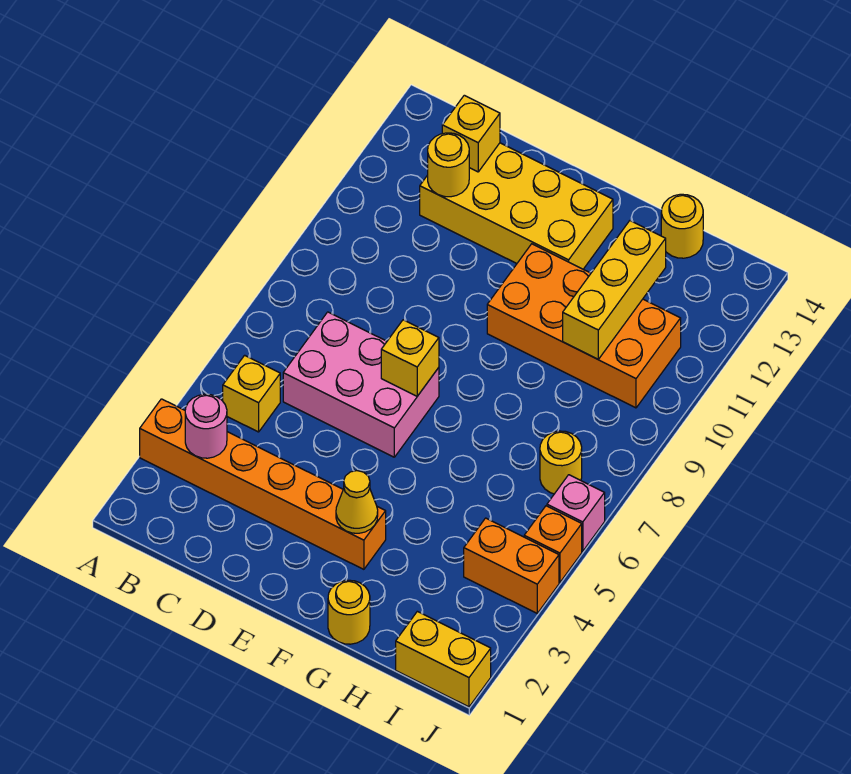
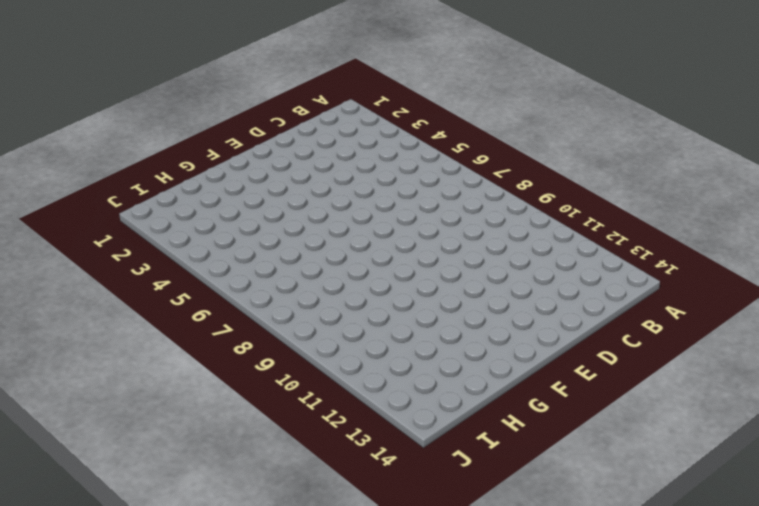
none -> orange 1x6 brick [140,399,386,569]
none -> yellow 1x1 brick [223,355,280,432]
none -> pink 2x3 brick [283,312,439,457]

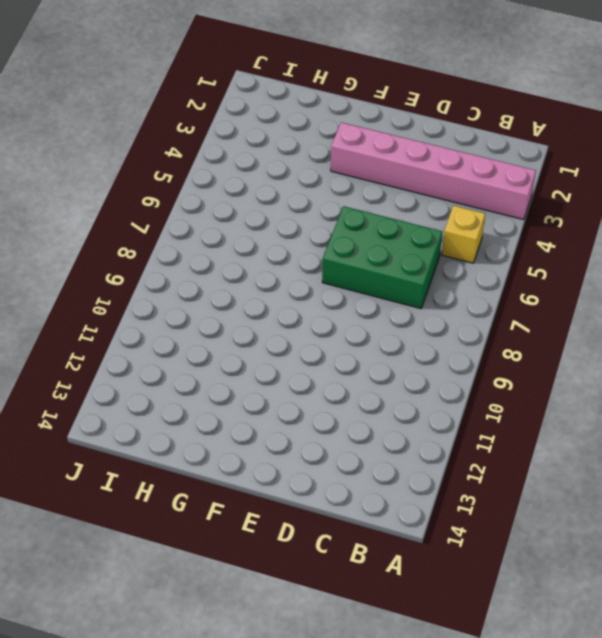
pink 1x6 brick [331,122,536,220] -> orange 1x6 brick [140,399,386,569]
green 2x3 brick [322,206,442,309] -> pink 2x3 brick [283,312,439,457]
none -> yellow 2x4 brick [420,143,613,269]
none -> orange 2x4 brick [487,244,681,408]
none -> yellow 1x1 round brick [328,580,370,644]

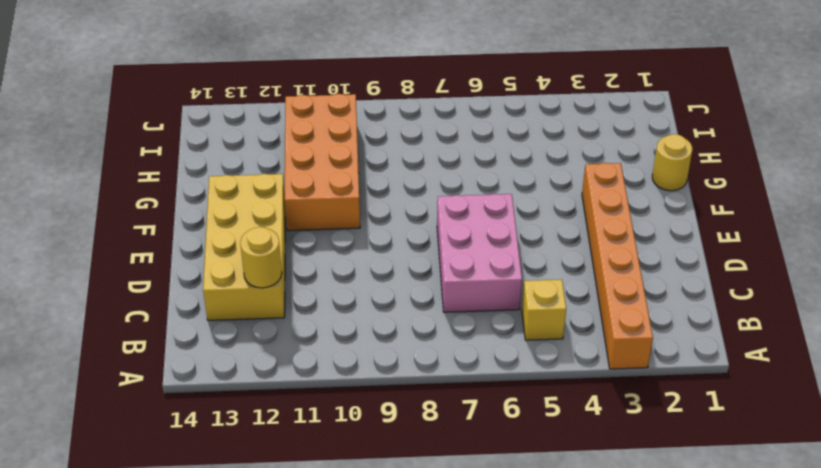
none -> yellow 1x1 round brick [661,194,703,258]
none -> yellow 1x2 brick [396,611,491,707]
none -> orange 1x2 brick [464,518,559,613]

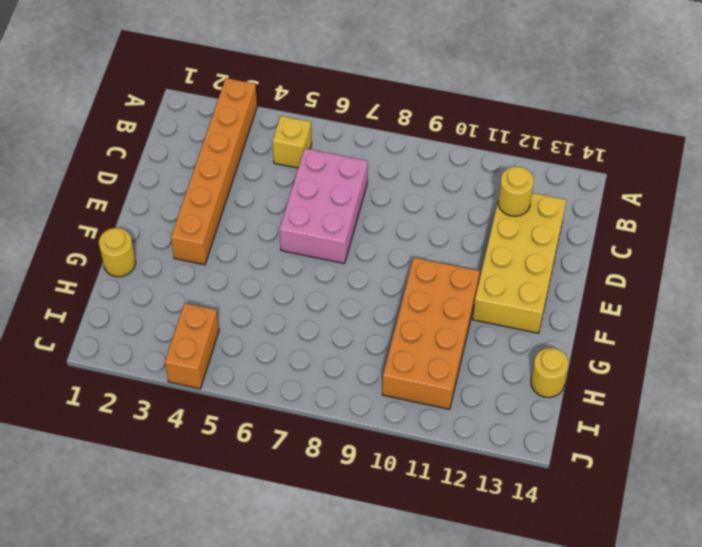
none -> yellow 1x2 brick [396,611,491,707]
none -> yellow 1x1 round brick [540,431,582,494]
none -> orange 1x1 brick [524,506,582,582]

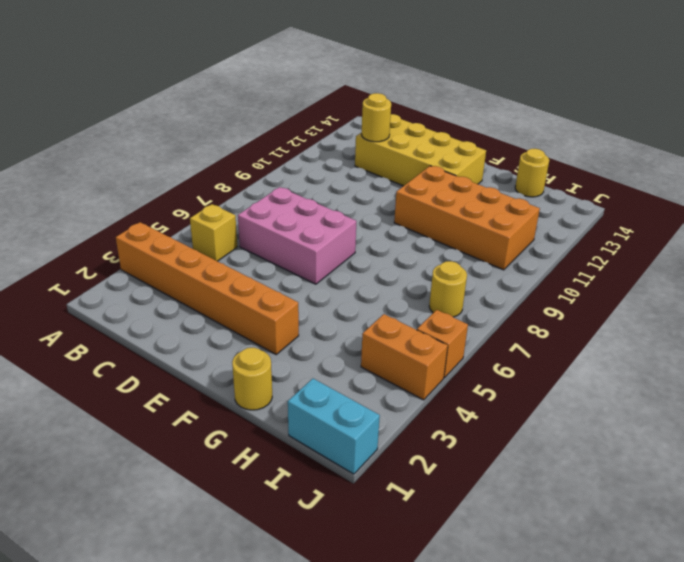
cyan 1x2 brick [288,379,380,474] -> yellow 1x2 brick [396,611,491,707]
none -> pink 1x1 brick [547,475,605,551]
none -> pink 1x1 round brick [185,394,227,458]
none -> yellow 1x1 brick [442,95,500,172]

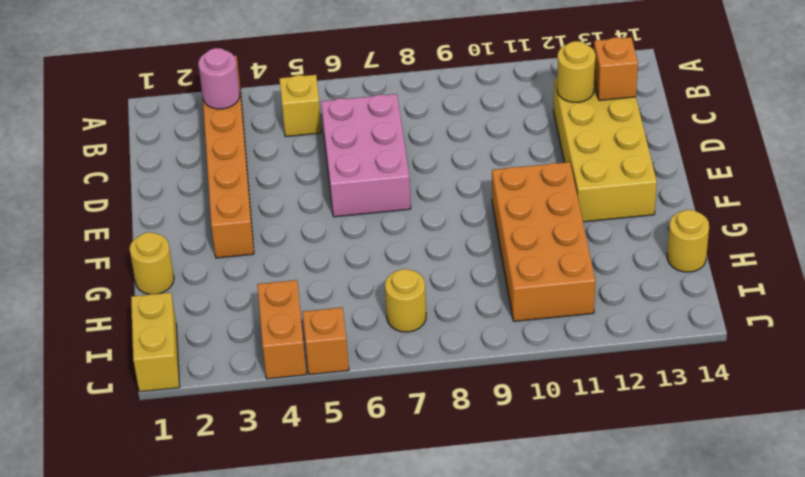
orange 1x1 brick [594,37,638,100] -> yellow 1x1 brick [442,95,500,172]
none -> pink 1x1 brick [547,475,605,551]
none -> yellow 1x1 brick [381,320,439,396]
none -> yellow 1x1 cone [336,471,378,533]

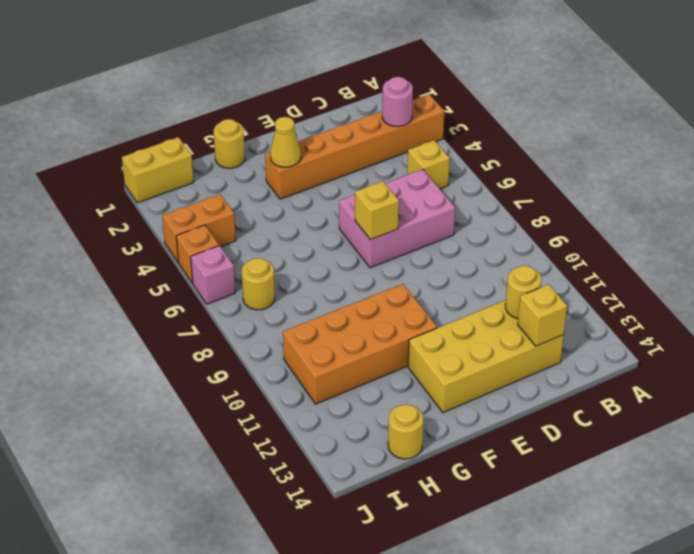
none -> yellow 1x3 brick [563,221,666,359]

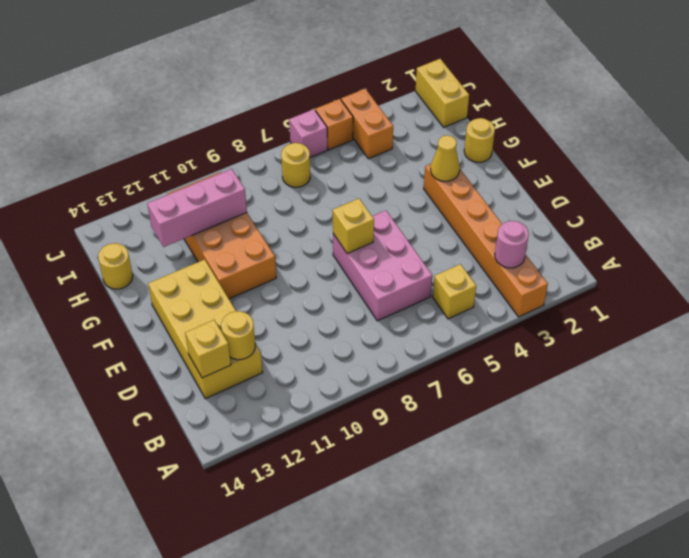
pink 1x3 brick [147,169,247,247] -> yellow 1x3 brick [563,221,666,359]

